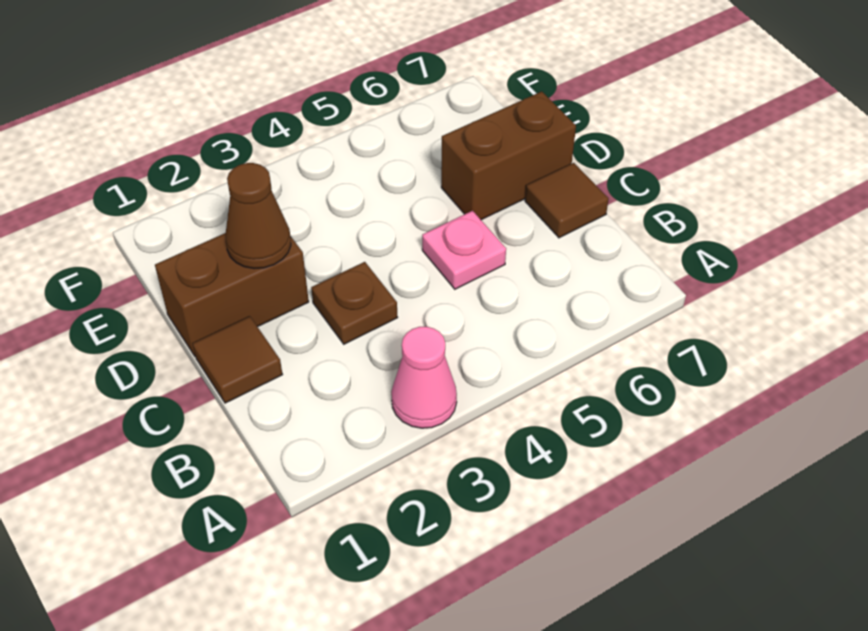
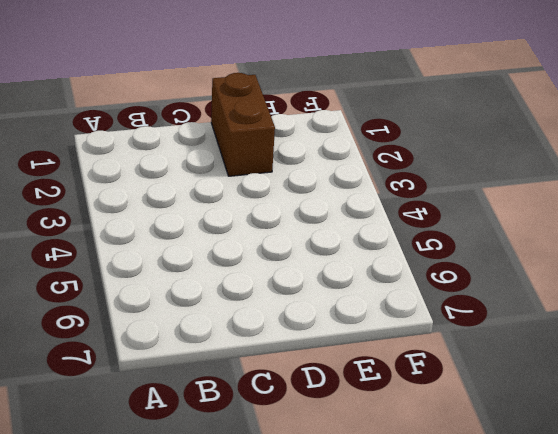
none -> pink 1x1 cone [391,327,457,428]
none -> brown 1x1 tile [193,316,283,403]

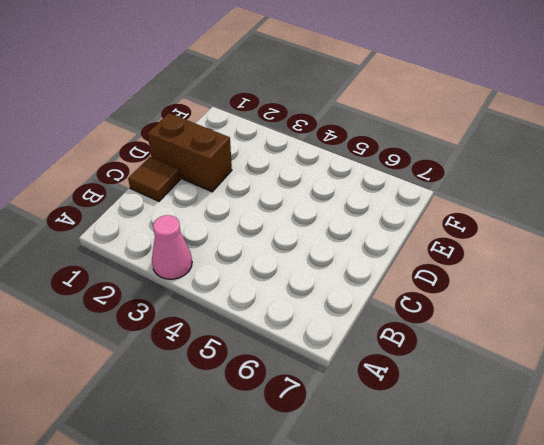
none -> brown 1x1 plate [311,262,398,344]
none -> pink 1x1 plate [422,211,506,289]

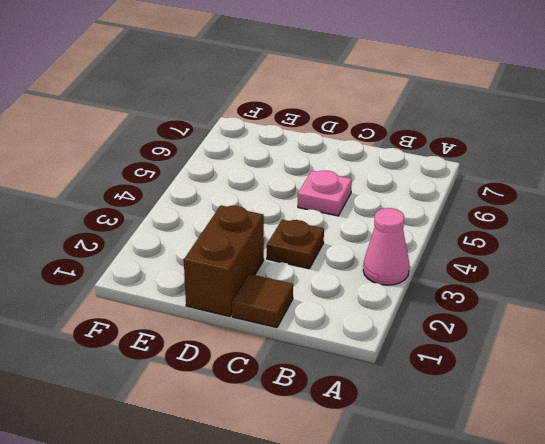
none -> brown 1x1 tile [525,163,609,238]
none -> brown 1x2 brick [441,91,576,220]

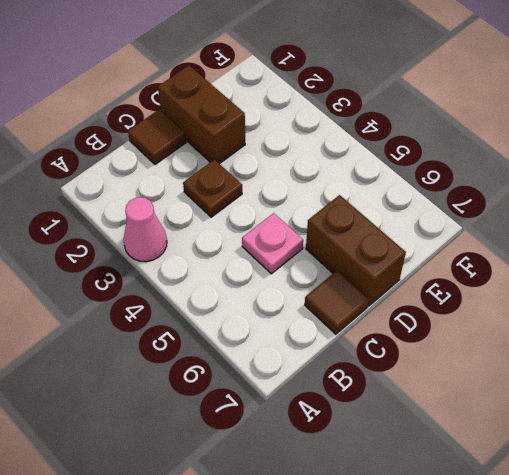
none -> brown 1x1 cone [226,163,291,269]

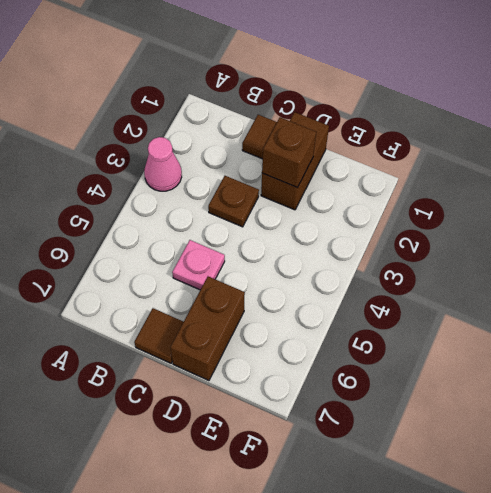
brown 1x1 brick [262,117,316,188] -> brown 1x1 cone [226,163,291,269]

